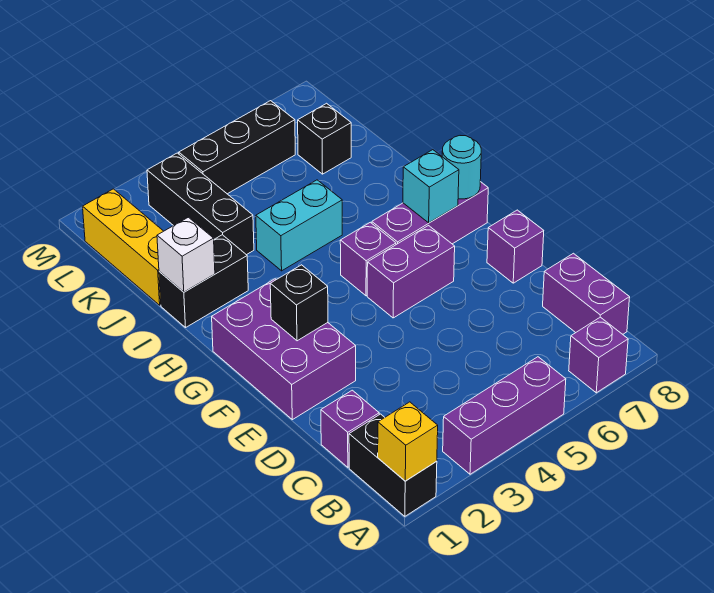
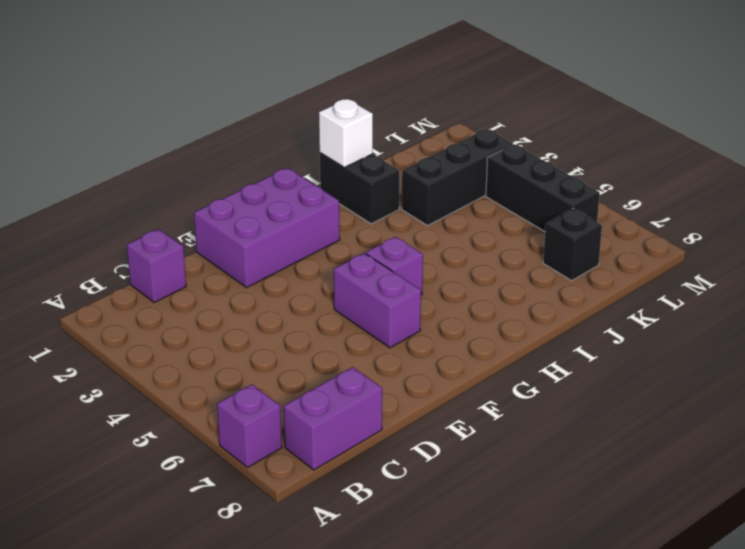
none -> black 1x2 brick [349,414,437,516]
none -> purple 1x3 brick [443,357,566,474]
none -> purple 1x1 brick [487,210,544,283]

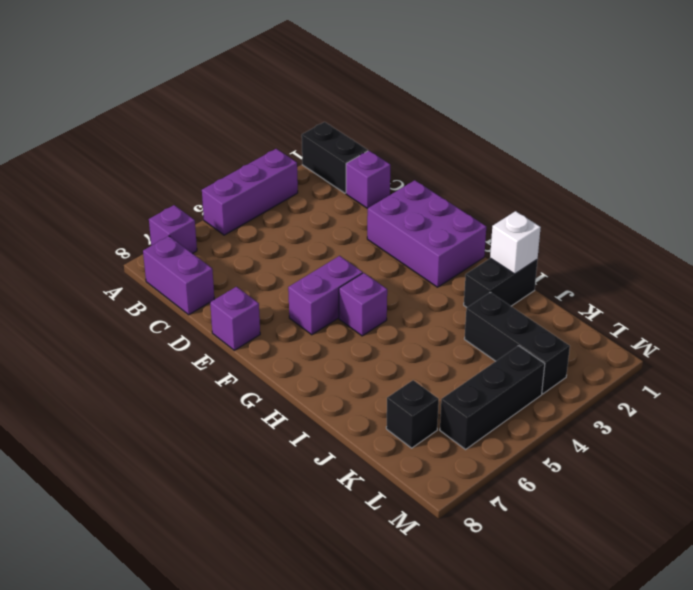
none -> purple 1x3 brick [372,182,488,245]
none -> cyan 1x2 brick [256,180,342,271]
none -> yellow 1x3 brick [83,189,163,305]

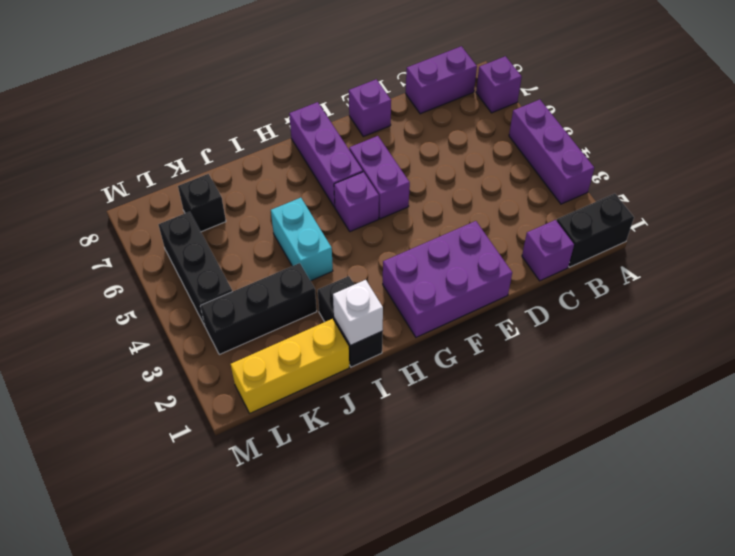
none -> yellow 1x1 brick [378,402,438,481]
none -> black 1x1 brick [270,265,328,341]
none -> cyan 1x1 brick [403,150,459,223]

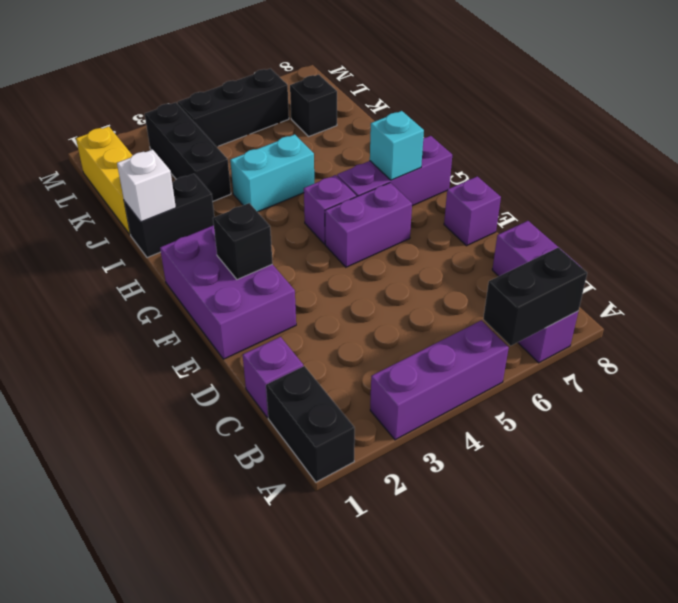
black 1x2 brick [483,248,587,346] -> none
none -> yellow 1x1 brick [378,402,438,481]
none -> cyan 1x1 round brick [442,136,481,199]

